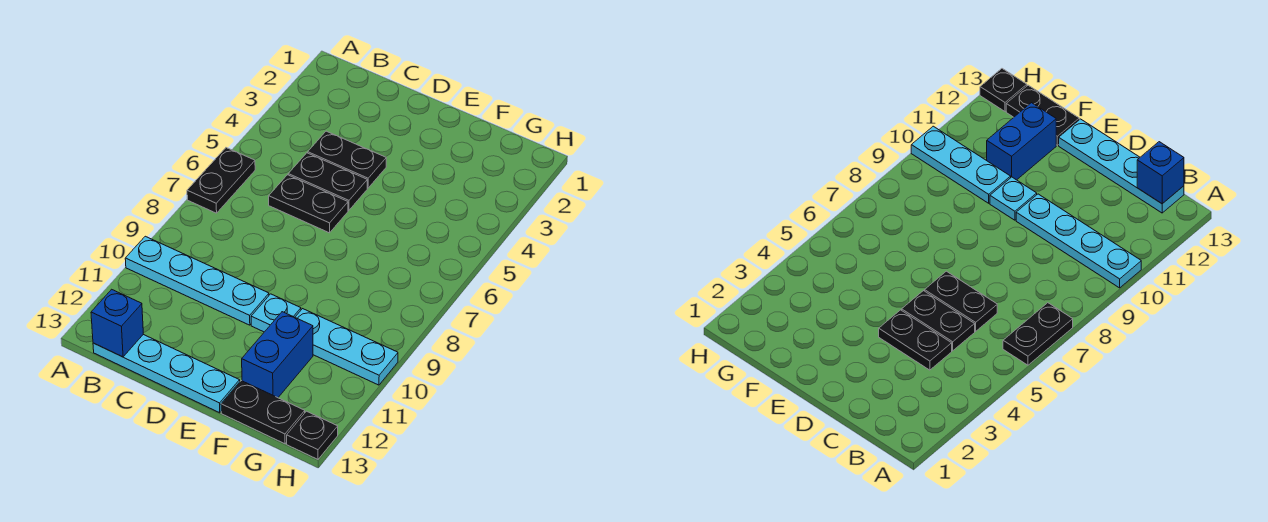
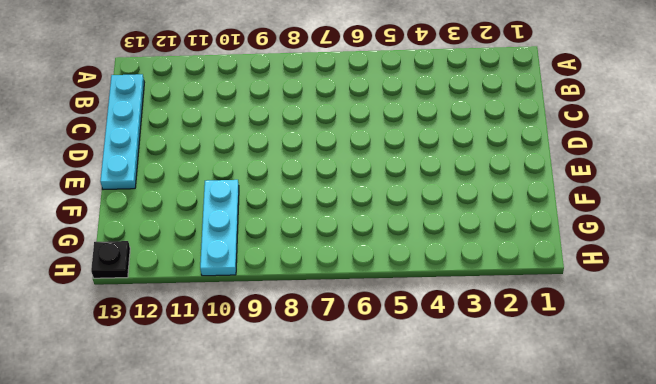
none -> black 1x2 plate [187,148,255,213]
none -> cyan 1x4 plate [125,236,269,325]
none -> black 1x2 plate [308,131,386,188]

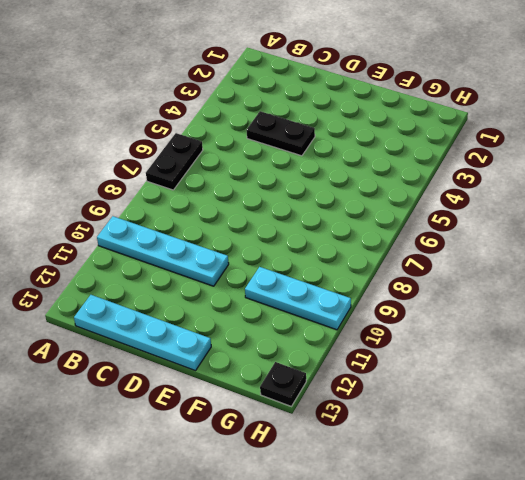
none -> black 1x2 plate [288,153,367,210]
none -> black 1x2 plate [269,175,348,233]
none -> cyan 1x1 plate [251,294,301,332]

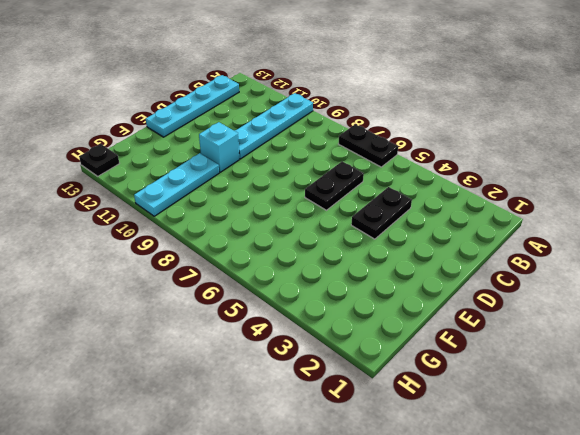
cyan 1x1 brick [199,122,240,172] -> cyan 1x1 plate [251,294,301,332]
none -> black 1x2 plate [288,153,367,210]
none -> blue 1x2 brick [242,312,313,398]
none -> black 1x2 plate [221,381,305,444]

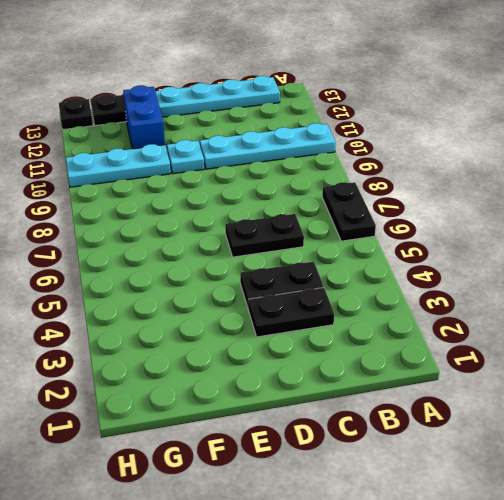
black 1x2 plate [248,288,334,337] -> black 1x2 plate moved to [288,153,367,210]
none -> blue 1x1 brick [91,289,143,357]

